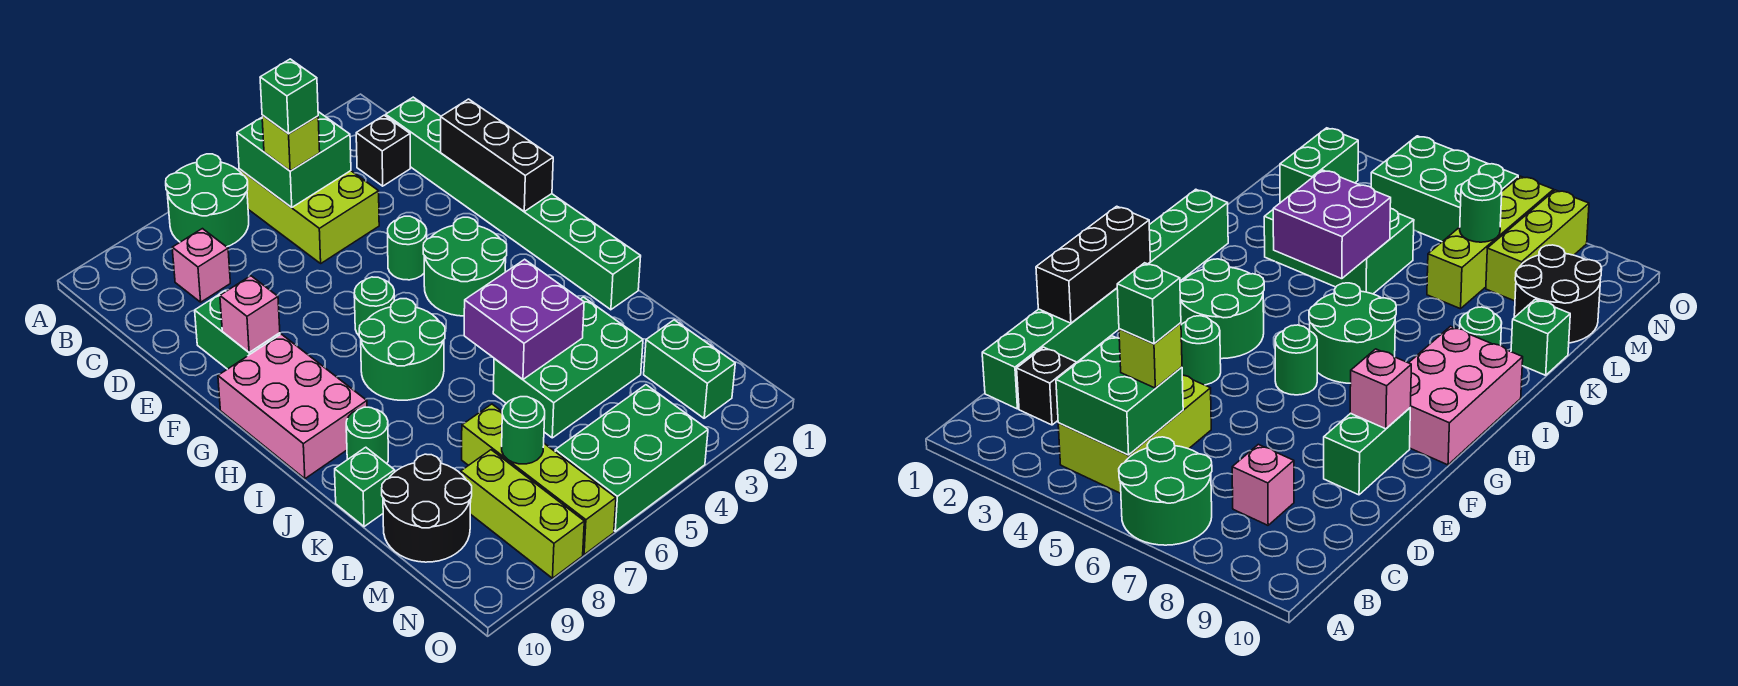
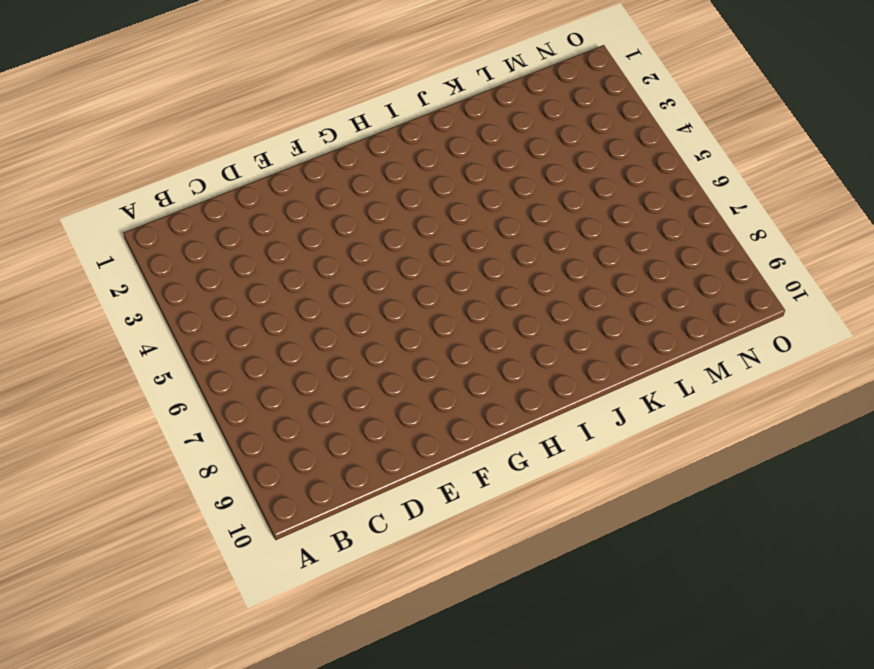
none -> green 2x2 round brick [166,154,249,247]
none -> lime 2x3 brick [239,169,379,263]
none -> green 1x8 brick [386,97,641,310]

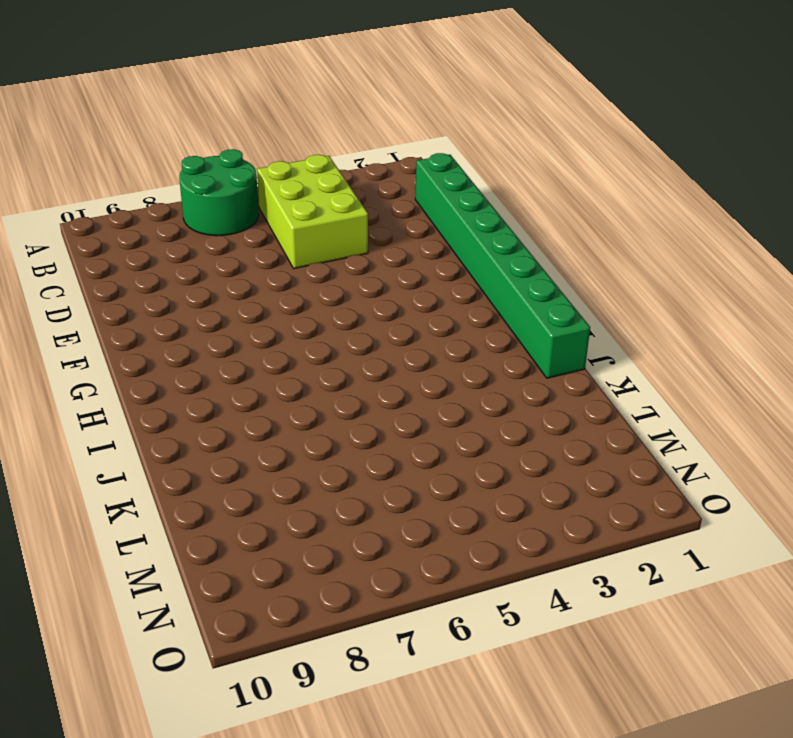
none -> black 1x1 brick [356,115,410,186]
none -> pink 1x1 brick [172,229,230,302]
none -> green 1x2 brick [195,291,280,369]

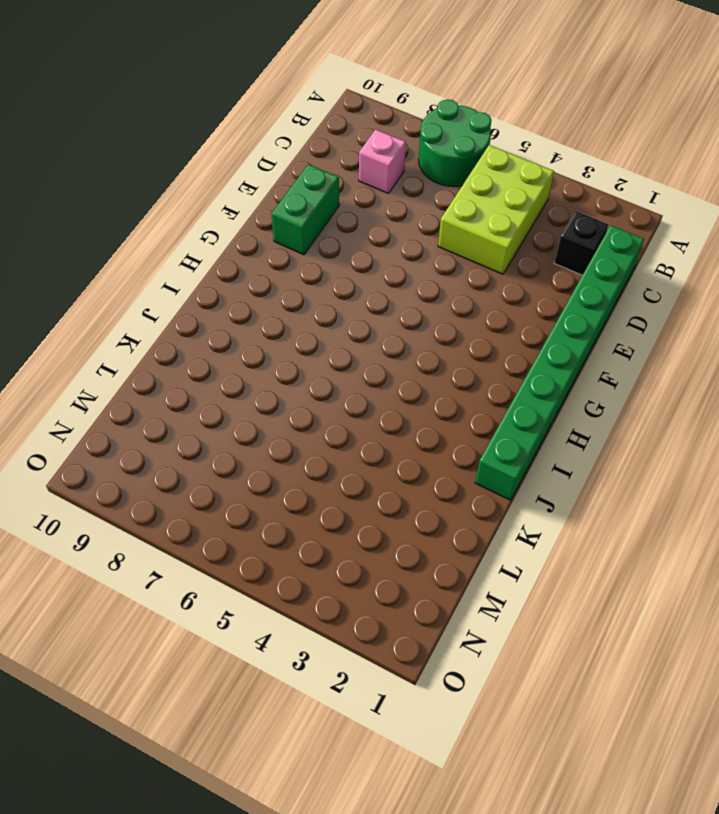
none -> green 1x1 round brick [388,216,427,280]
none -> green 2x2 round brick [423,217,507,316]
none -> green 1x1 round brick [354,277,394,335]

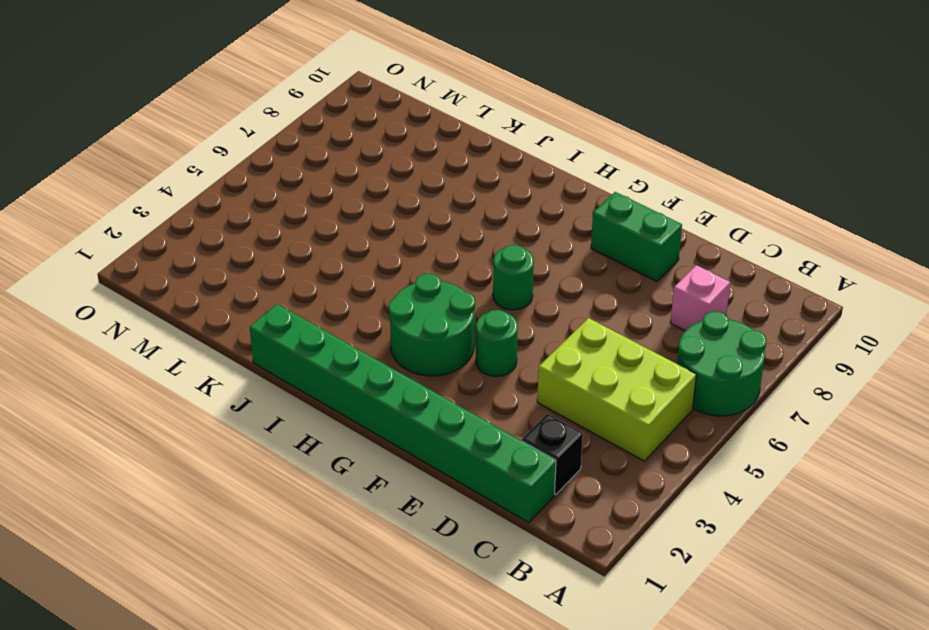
none -> pink 2x3 brick [218,334,367,479]
none -> green 2x2 round brick [359,299,445,400]
none -> green 1x1 round brick [346,407,388,463]

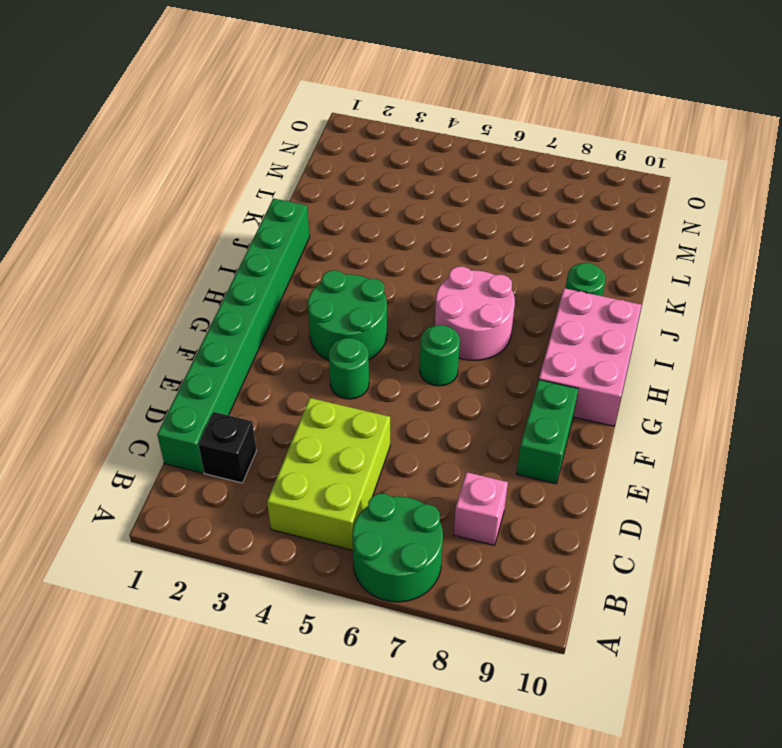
pink 2x2 round brick [435,267,515,360] -> green 2x2 round brick [359,299,445,400]
none -> green 2x3 brick [493,297,643,438]
none -> green 1x1 brick [335,447,395,527]
none -> lime 1x4 brick [462,404,616,555]

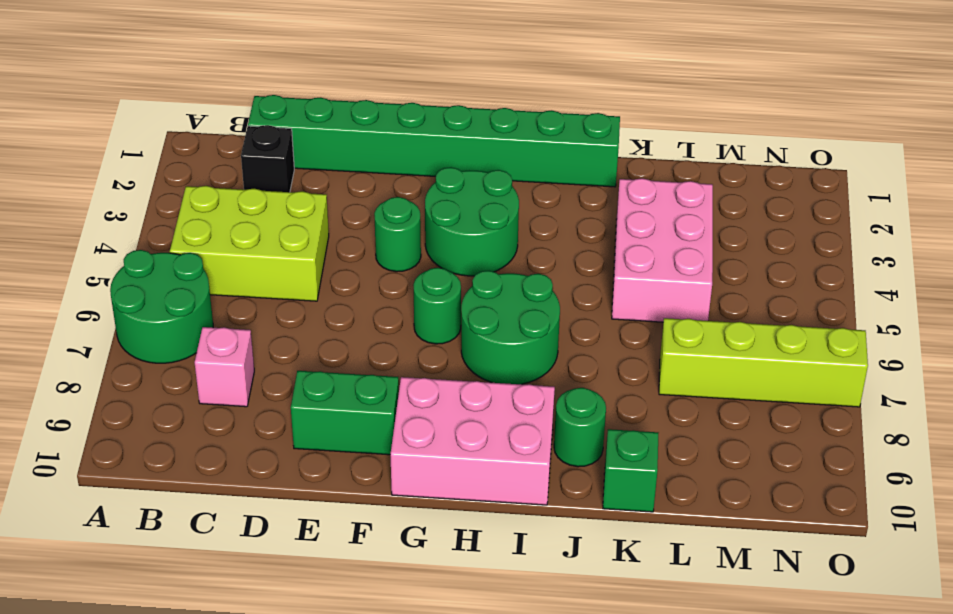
pink 2x3 brick [612,178,713,322] -> green 2x3 brick [493,297,643,438]
none -> black 2x2 round brick [382,454,472,562]
none -> green 1x2 brick [644,320,735,418]
none -> lime 1x3 brick [461,450,584,578]

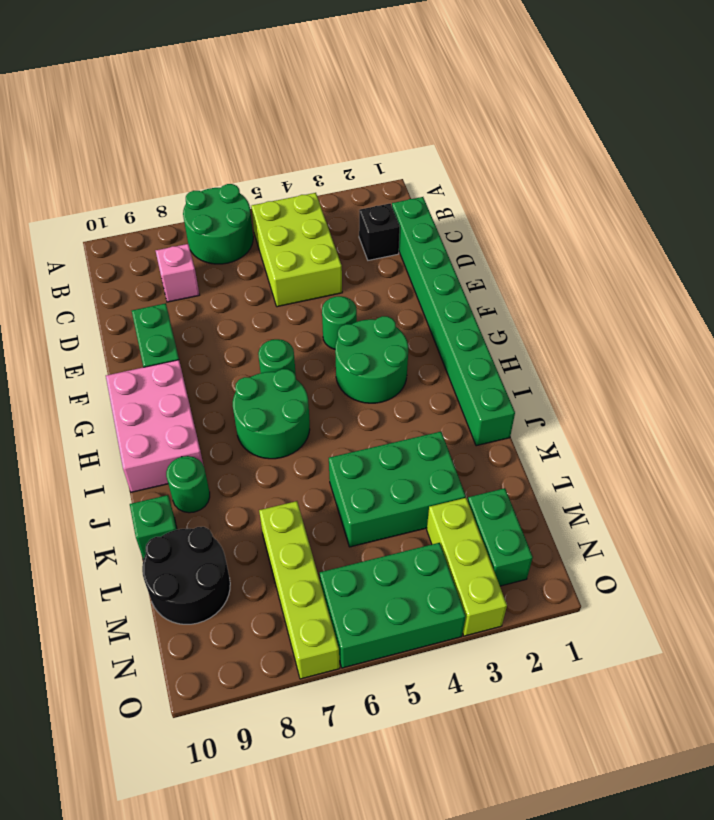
lime 1x3 brick [427,498,507,636] -> lime 1x3 brick moved to [461,450,584,578]
none -> green 2x2 brick [237,112,351,207]
none -> black 1x3 brick [441,99,553,211]
none -> pink 1x1 brick [220,276,280,352]

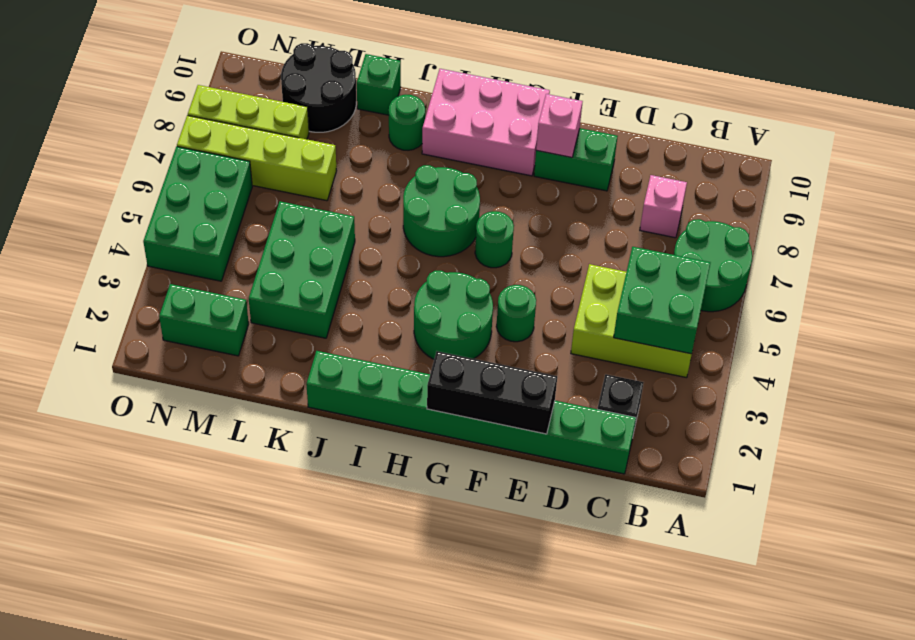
none -> purple 2x2 brick [464,259,584,379]
none -> green 1x1 round brick [502,397,545,464]
none -> lime 1x1 brick [262,115,320,171]

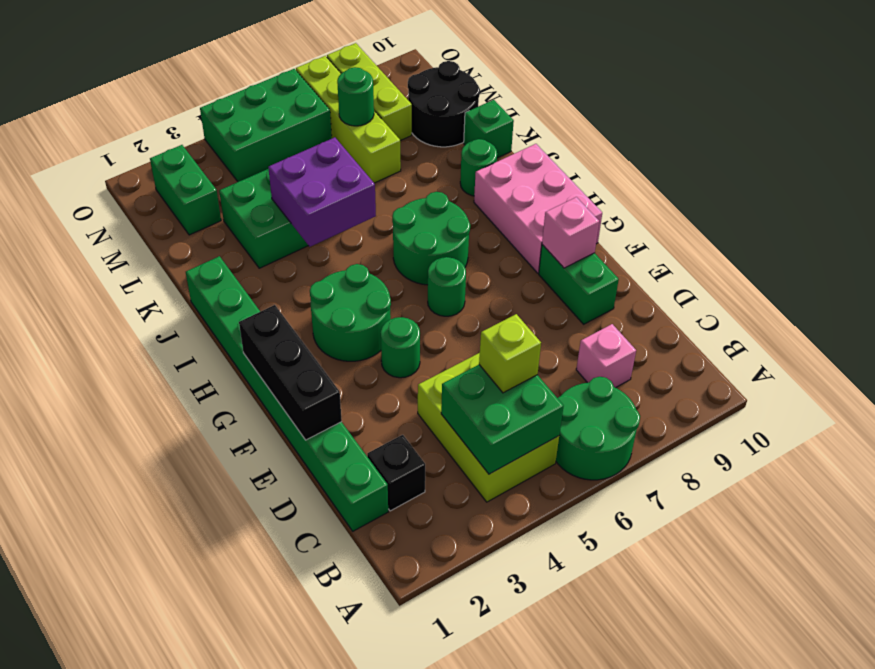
none -> green 1x1 brick [260,59,318,134]

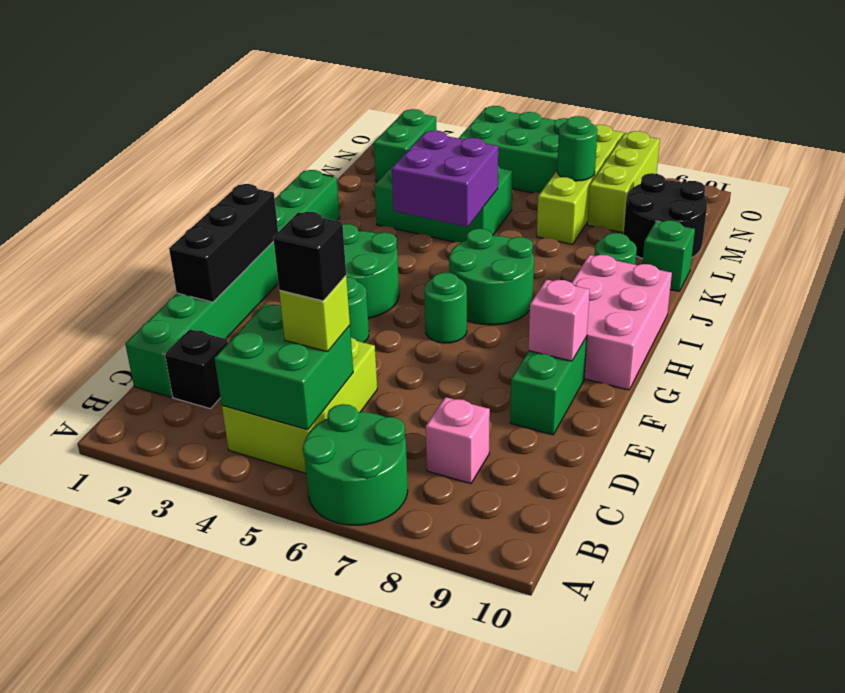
black 1x1 brick [273,212,346,301] -> green 1x1 brick [260,59,318,134]

